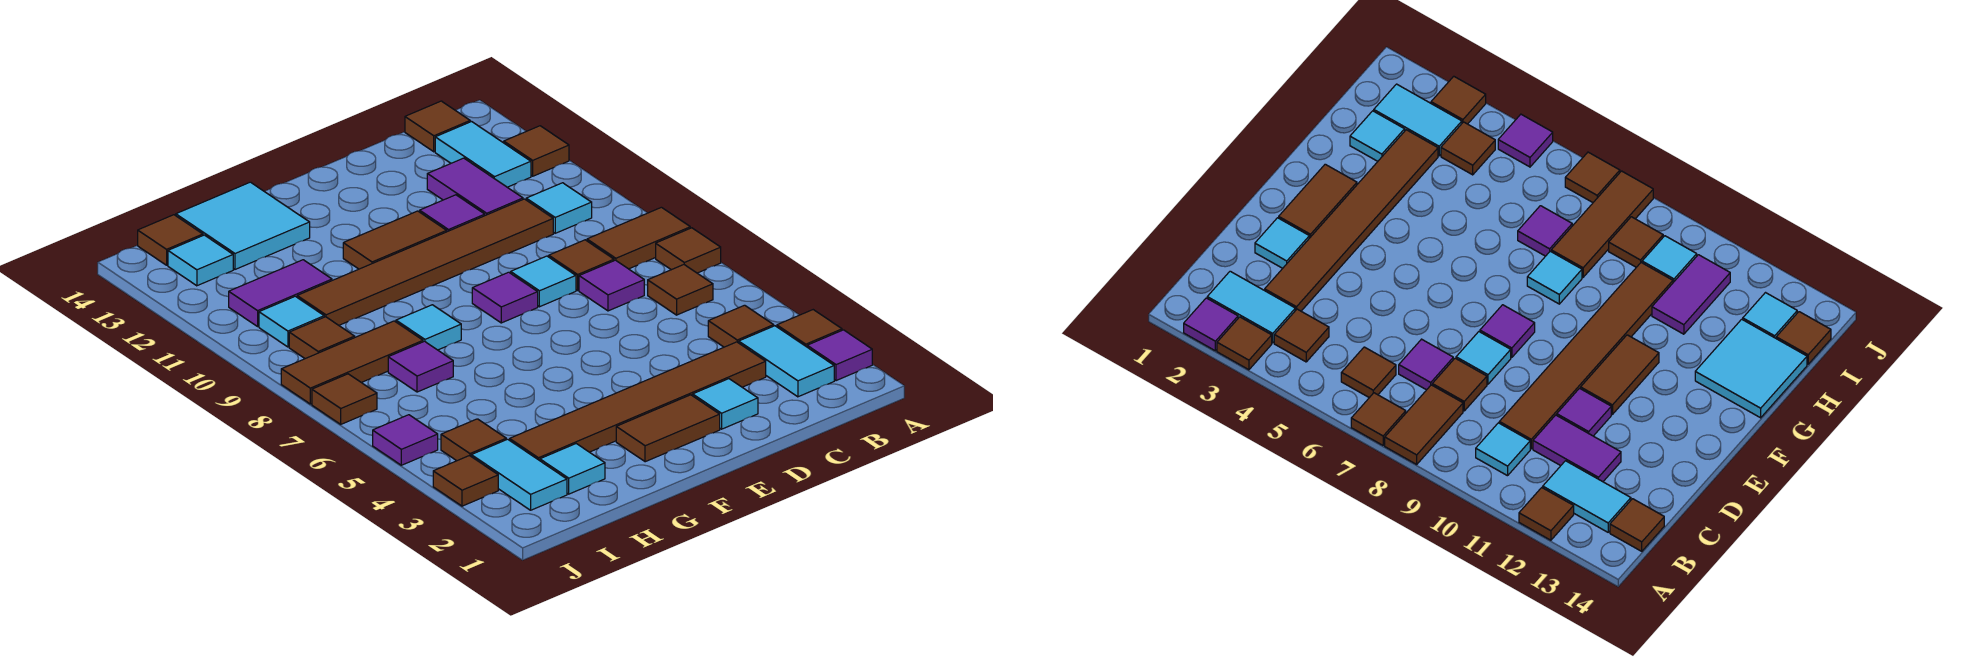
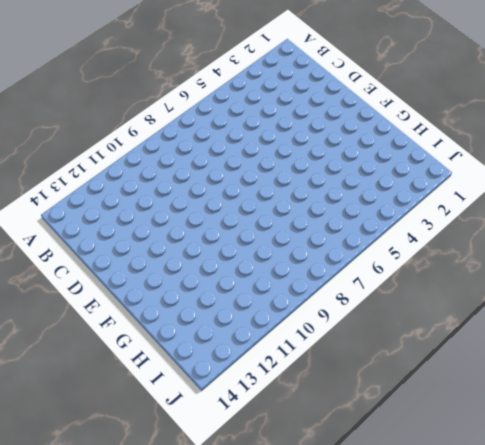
none -> purple 1x1 tile [807,330,872,381]
none -> brown 1x1 tile [777,310,842,347]
none -> brown 1x1 tile [656,228,721,273]
none -> brown 1x2 tile [587,207,690,269]

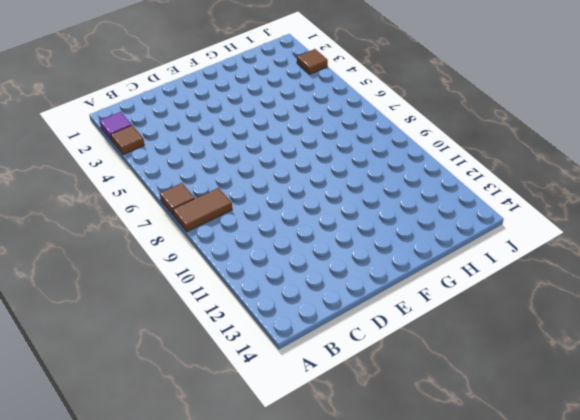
none -> brown 1x1 tile [504,126,569,176]
none -> cyan 1x2 tile [739,326,834,397]
none -> brown 1x1 tile [708,305,774,347]
none -> brown 1x1 tile [648,265,713,315]

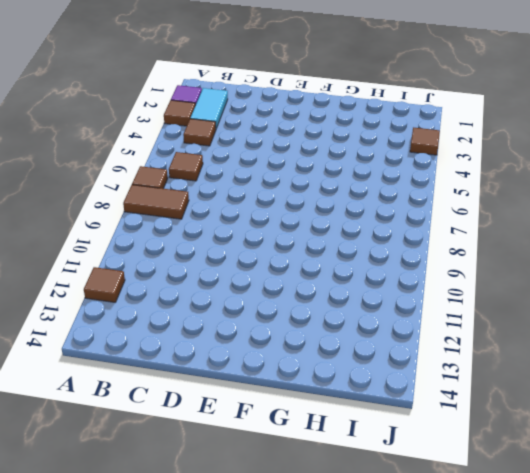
none -> cyan 1x1 tile [526,183,592,233]
none -> cyan 1x2 tile [435,122,531,187]
none -> brown 1x1 tile [405,101,470,152]
none -> brown 1x6 tile [510,342,766,461]

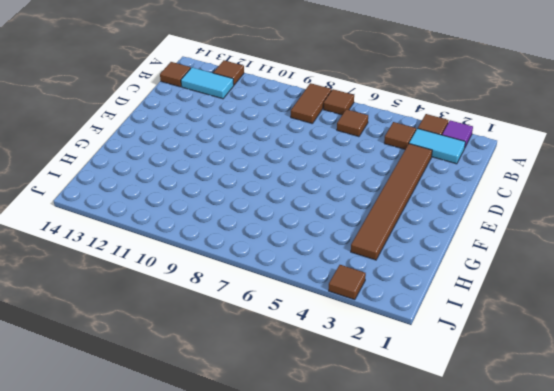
none -> cyan 1x1 tile [526,183,592,233]
none -> purple 1x1 tile [579,260,644,311]
none -> brown 1x1 tile [549,240,614,290]
none -> brown 1x6 tile [297,199,553,325]

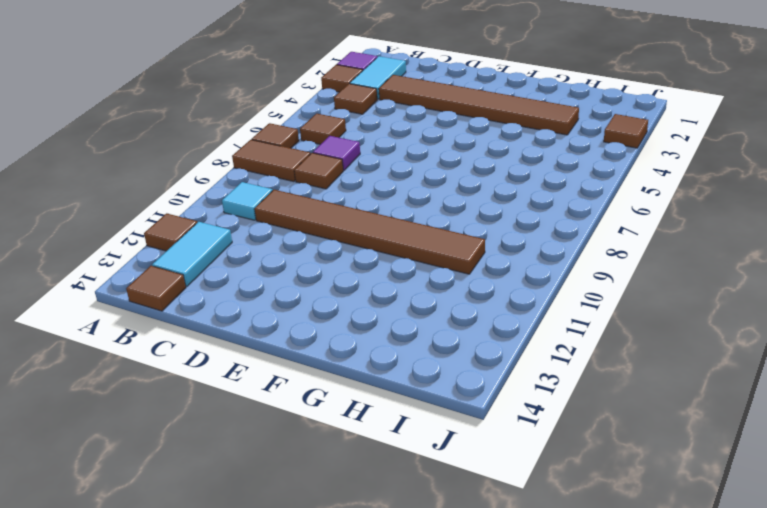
none -> purple 1x2 tile [427,158,523,215]
none -> cyan 1x1 tile [693,379,758,429]
none -> cyan 1x1 tile [511,256,576,307]
none -> purple 1x1 tile [420,195,485,232]

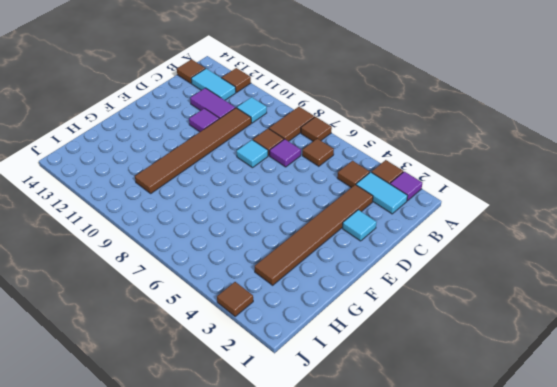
none -> brown 1x2 tile [616,395,720,462]
none -> purple 1x1 tile [472,272,538,323]
none -> brown 1x2 tile [343,211,447,269]
none -> cyan 1x1 tile [396,305,461,350]

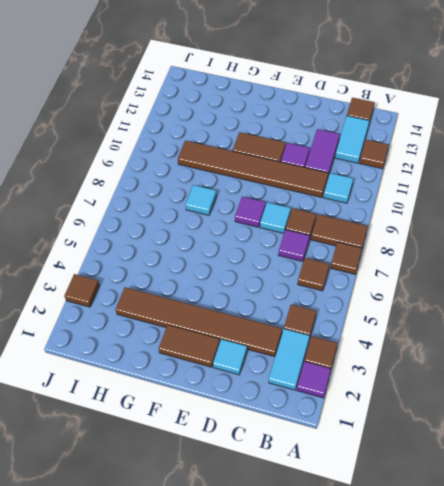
none -> cyan 2x2 tile [176,182,310,269]
none -> cyan 1x1 tile [540,444,605,494]
none -> purple 1x1 tile [388,341,453,392]
none -> brown 1x3 tile [281,321,423,404]

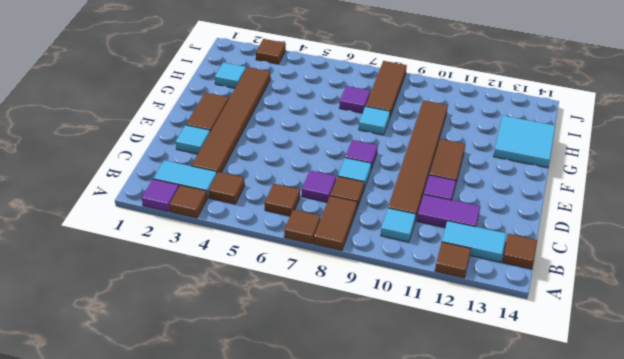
none -> purple 1x2 tile [229,260,332,326]
none -> cyan 1x2 tile [471,439,567,510]
none -> brown 1x1 tile [441,419,506,461]
none -> brown 1x1 tile [289,317,355,359]

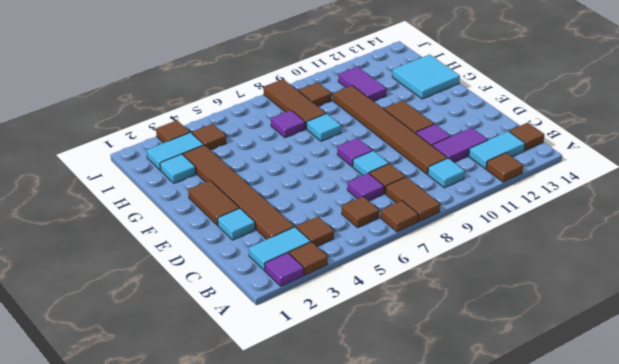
none -> cyan 1x1 tile [259,296,324,347]
none -> cyan 1x1 tile [168,235,233,286]
none -> brown 1x1 tile [138,215,203,265]
none -> purple 1x1 tile [373,415,438,465]

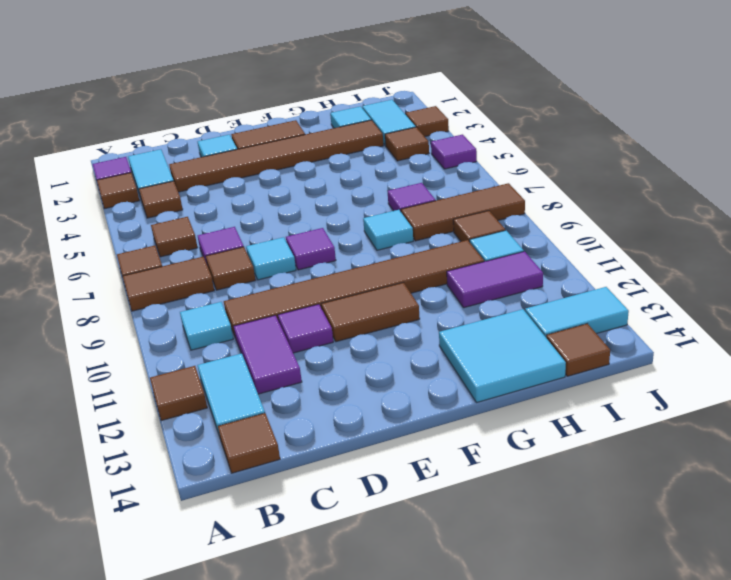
cyan 1x2 tile [525,287,629,337] -> cyan 1x1 tile [168,235,233,286]
none -> brown 1x1 tile [312,374,377,424]

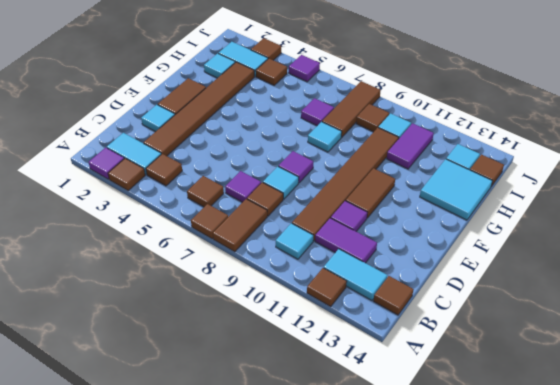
none -> brown 1x1 tile [312,374,377,424]

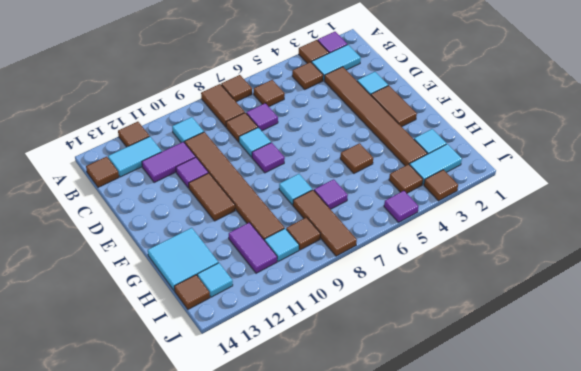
brown 1x1 tile [340,143,373,173] -> brown 1x1 tile moved to [312,374,377,424]

